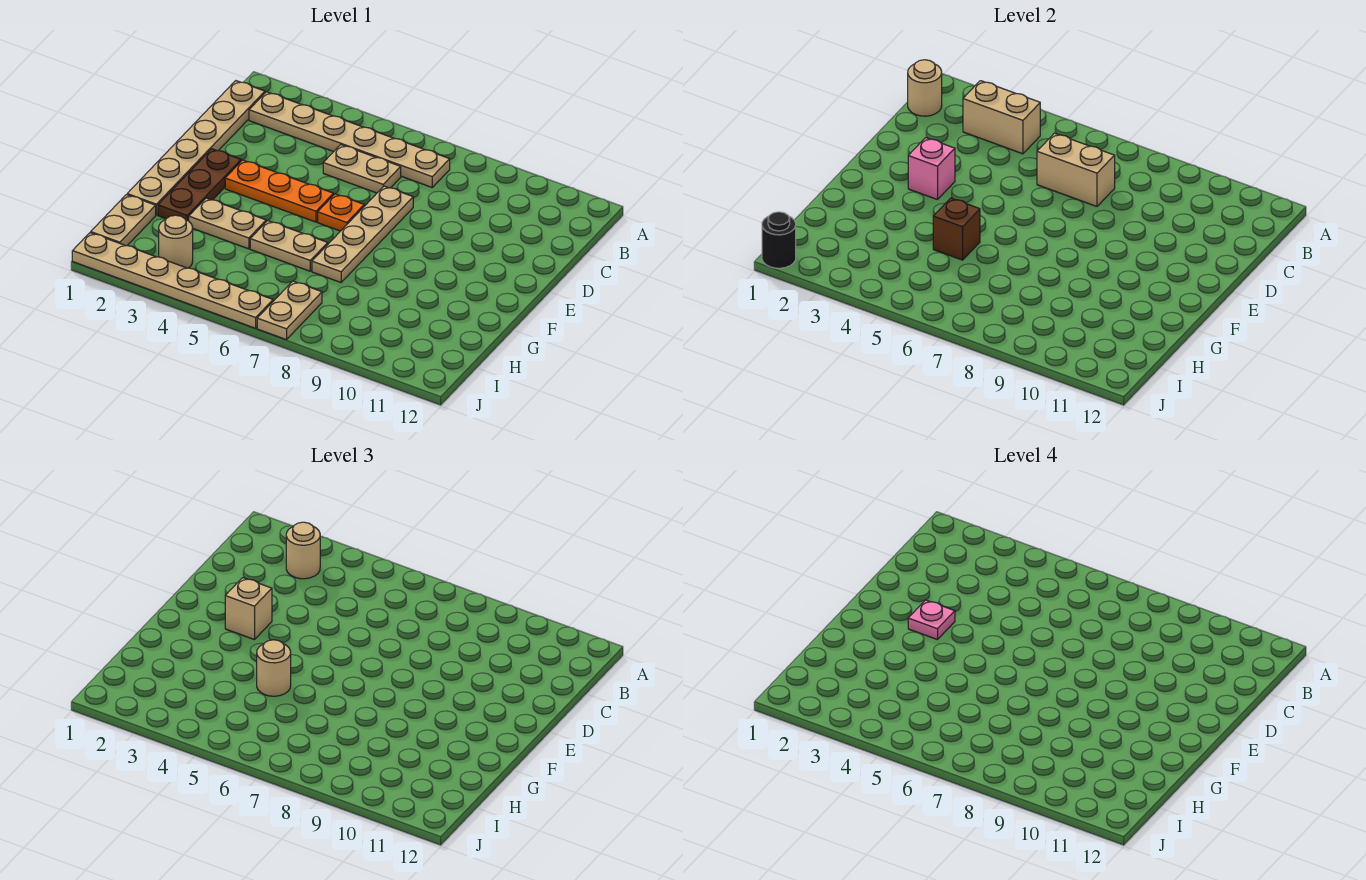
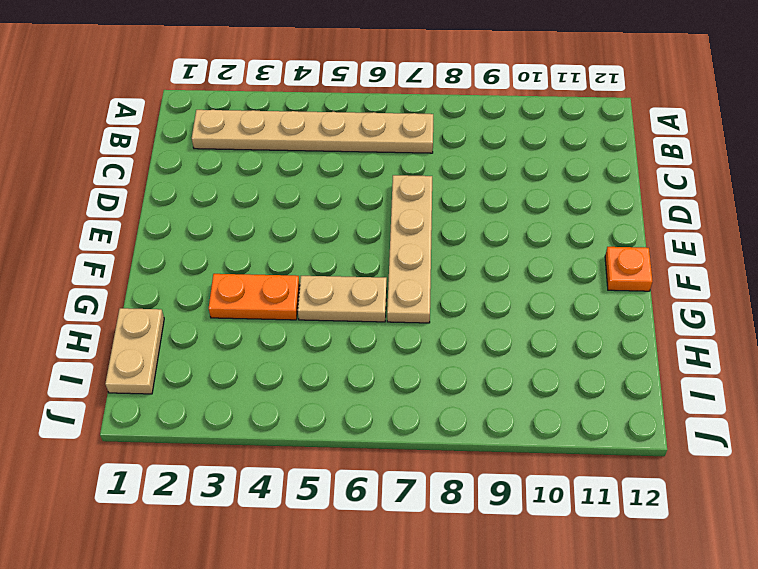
orange 1x1 plate [605,247,653,291] -> orange 1x1 plate moved to [318,194,364,231]
orange 1x2 plate [209,274,300,320] -> tan 1x2 plate [189,198,266,249]
none -> tan 1x6 plate [127,81,265,215]
none -> tan 1x2 plate [323,145,401,193]
none -> brown 1x3 plate [158,149,241,221]

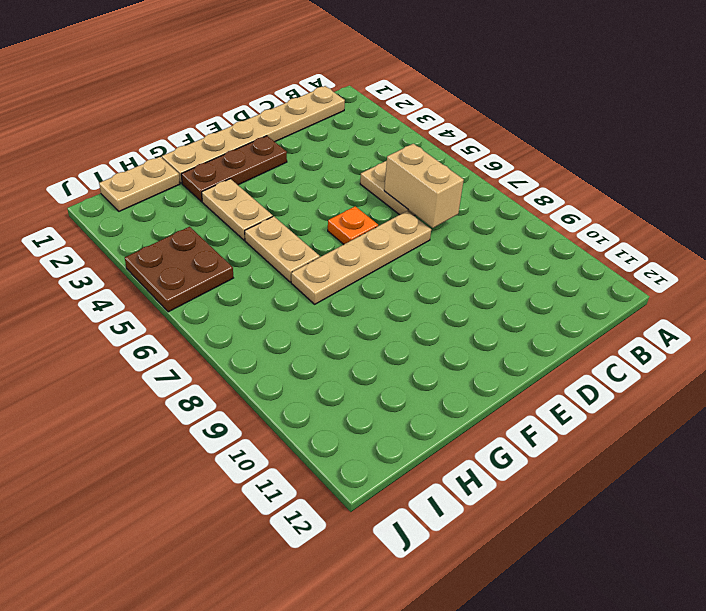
brown 2x2 plate [125,227,233,312] -> tan 1x6 plate [72,233,273,328]
none -> tan 1x6 plate [249,92,450,187]
none -> orange 1x3 plate [225,160,333,222]
none -> tan 1x1 round brick [159,215,193,268]

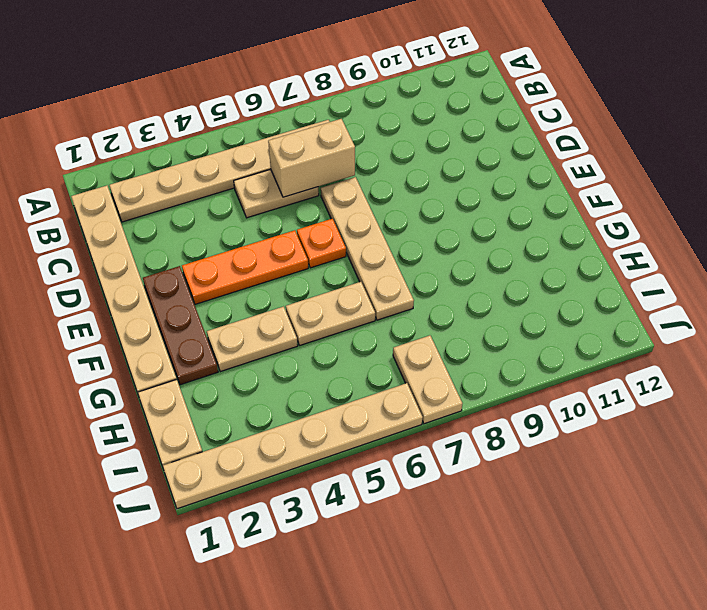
none -> tan 1x1 round brick [159,215,193,268]
none -> tan 1x1 round brick [908,60,942,116]
none -> tan 1x2 brick [963,81,1040,154]

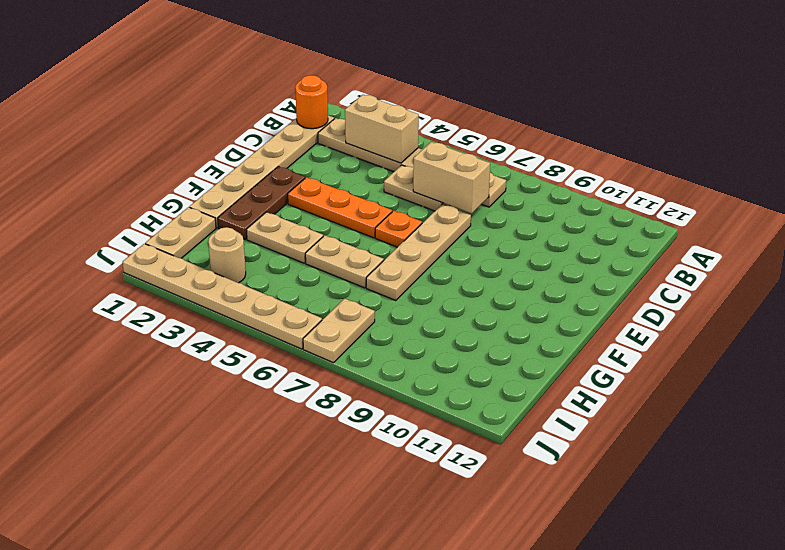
orange 1x1 round brick [295,75,328,129] -> tan 1x1 round brick [908,60,942,116]
none -> pink 1x1 brick [908,138,955,200]
none -> brown 1x1 brick [933,198,980,260]
none -> black 1x1 round brick [762,212,796,268]

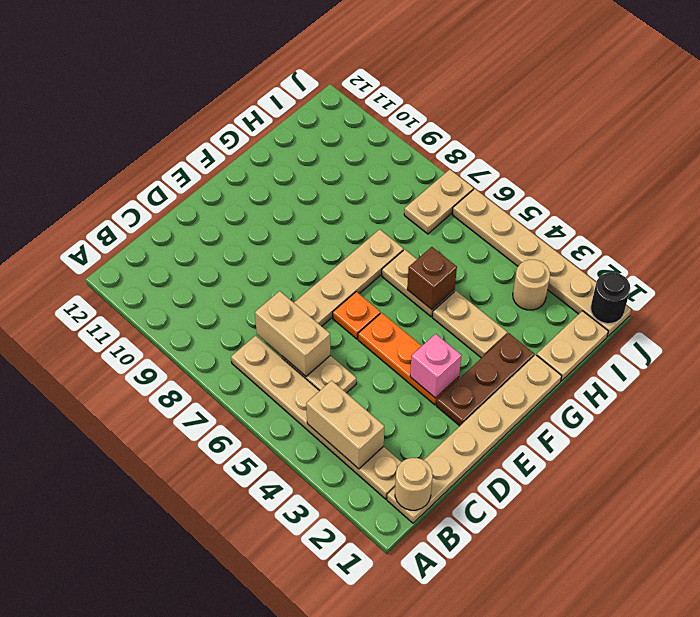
none -> tan 1x1 round brick [286,522,320,579]
none -> tan 1x1 brick [225,578,272,640]
none -> tan 1x1 round brick [257,640,291,696]

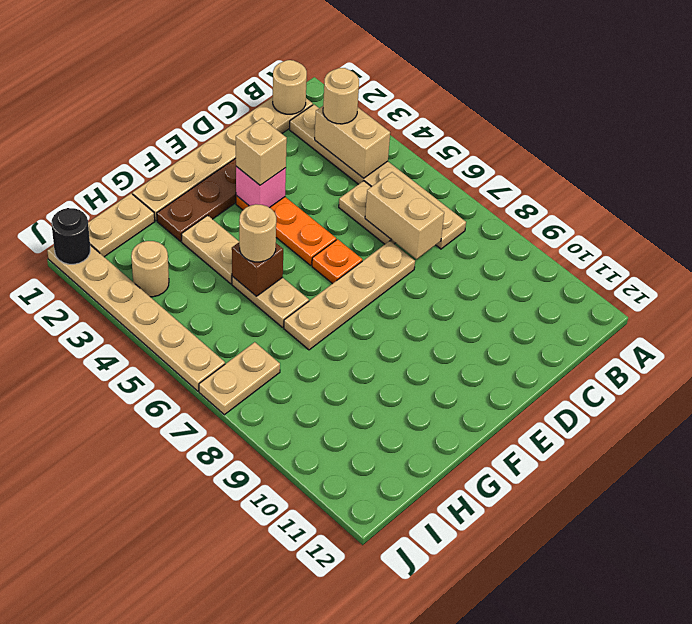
none -> pink 1x1 plate [908,600,955,640]

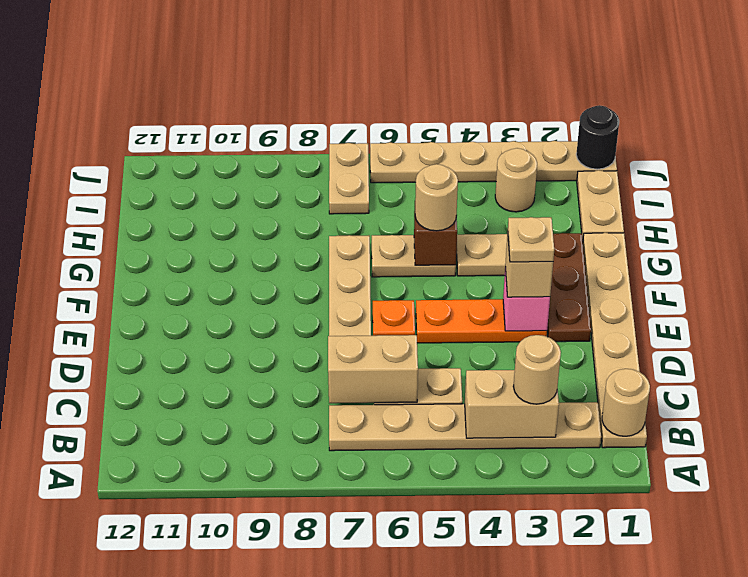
tan 1x1 plate [508,217,554,262] -> pink 1x1 plate [908,600,955,640]

